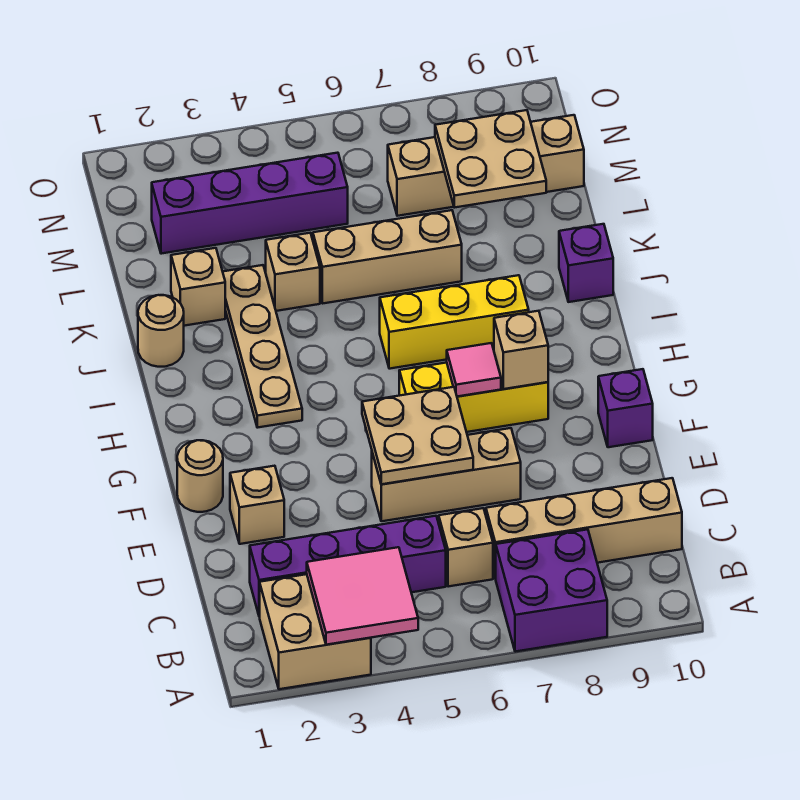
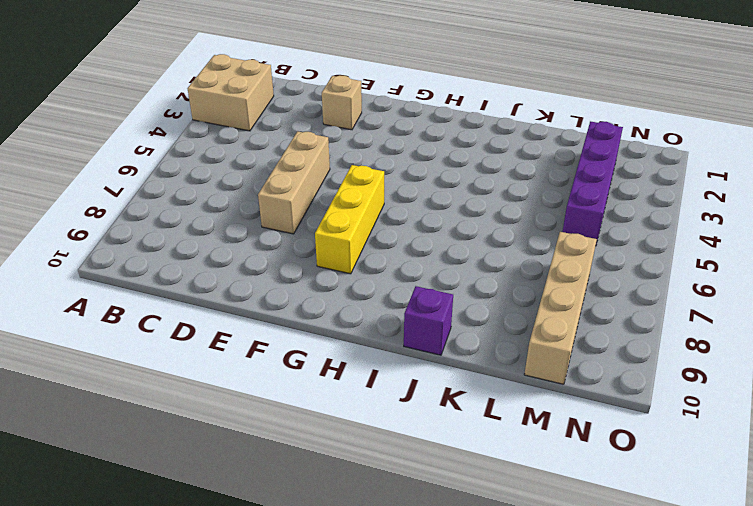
none -> purple 2x2 brick [496,529,607,652]
none -> purple 1x4 brick [250,516,446,617]
none -> tan 1x1 brick [439,508,493,587]

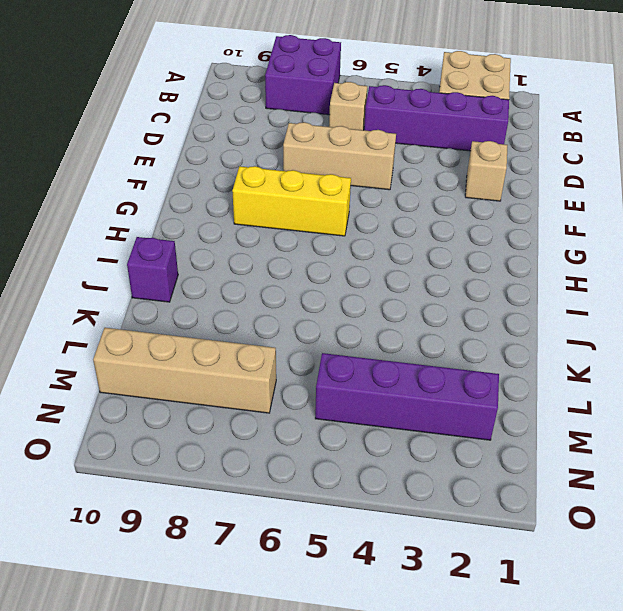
none -> tan 1x4 brick [486,478,682,579]
none -> tan 1x1 round brick [177,440,223,512]
none -> purple 1x1 brick [598,369,653,447]

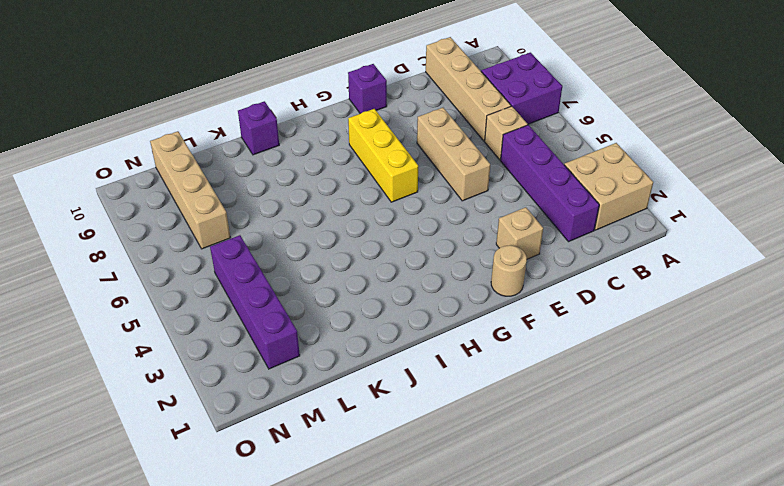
none -> tan 1x4 plate [223,265,302,428]
none -> yellow 1x3 brick [380,275,529,369]
none -> tan 1x1 round brick [138,295,184,367]

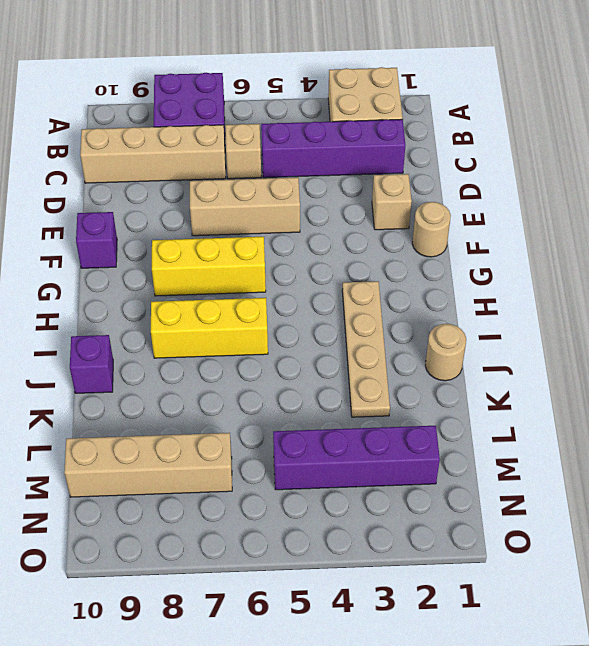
none -> tan 1x1 brick [171,248,225,326]
none -> tan 1x1 brick [266,233,320,311]
none -> tan 1x3 brick [313,210,462,304]

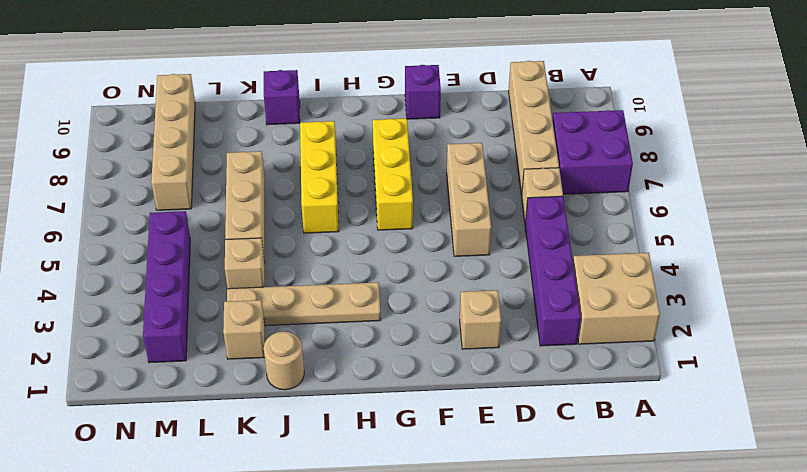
none -> tan 1x1 round brick [177,440,223,512]
none -> pink 2x2 tile [307,547,418,645]
none -> tan 2x2 plate [362,387,473,484]

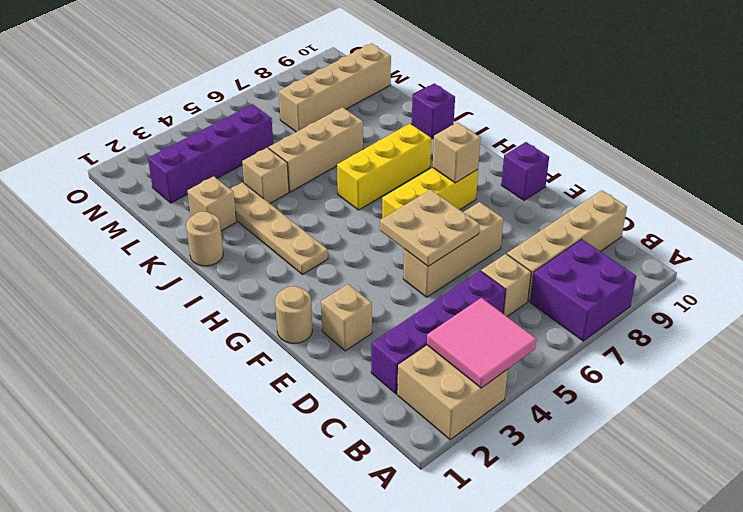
none -> pink 1x1 tile [447,343,501,396]
none -> tan 2x2 plate [435,110,546,208]

